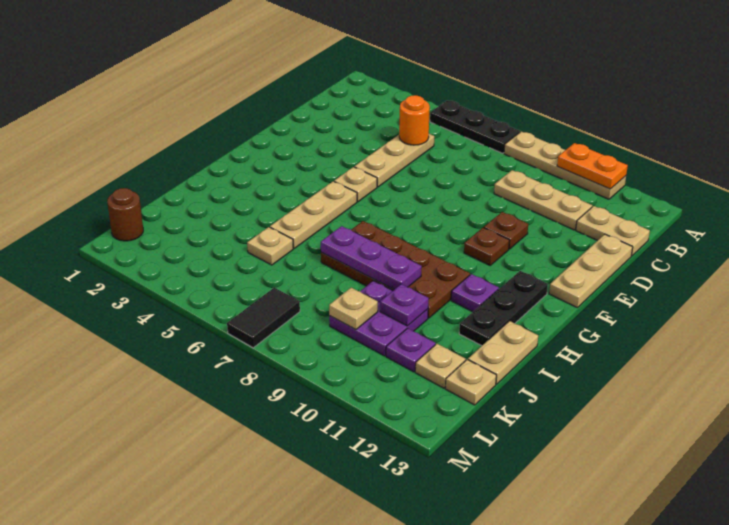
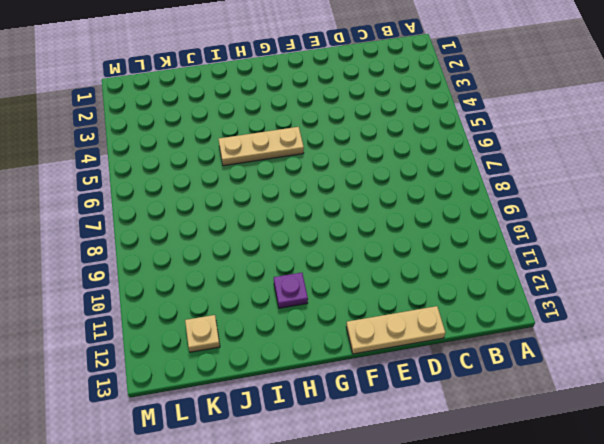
none -> black 1x3 plate [430,100,520,153]
none -> tan 1x4 plate [504,131,626,199]
none -> tan 1x3 plate [354,134,434,187]

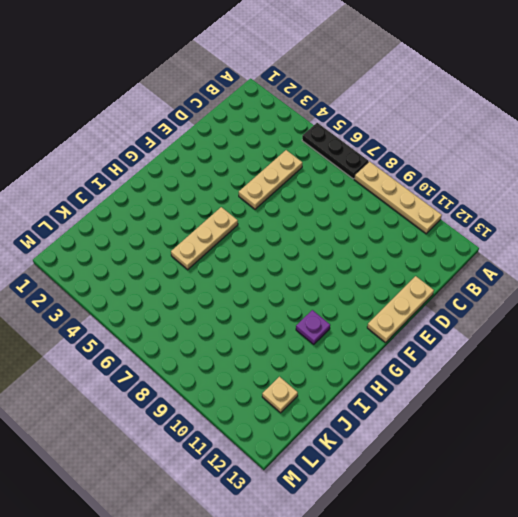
none -> tan 1x3 plate [494,170,592,230]
none -> tan 1x2 plate [576,206,650,256]
none -> brown 1x1 plate [484,212,528,249]

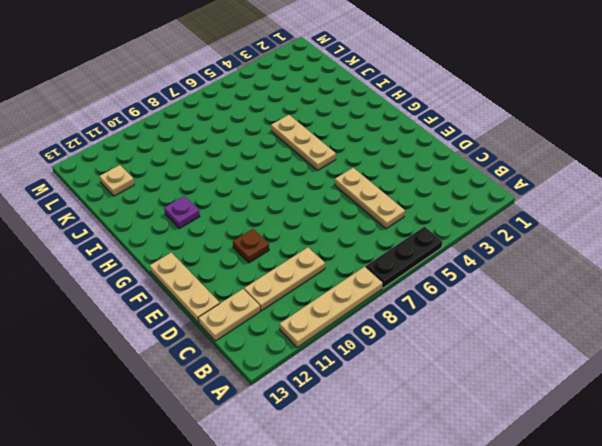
none -> tan 1x1 plate [334,167,377,202]
none -> brown 1x1 plate [464,228,509,265]
none -> black 1x3 plate [459,271,548,346]

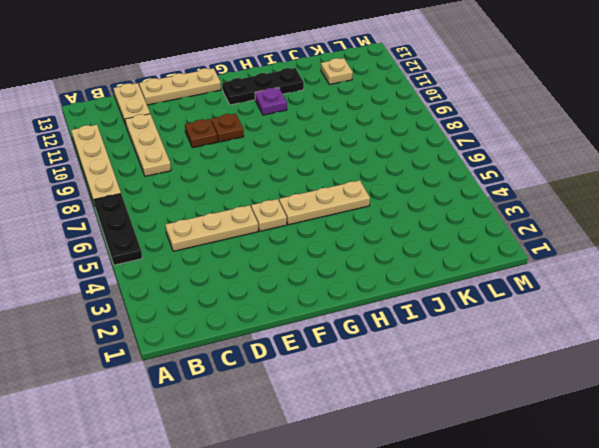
none -> brown 2x4 plate [321,221,470,318]
none -> tan 1x2 plate [468,321,538,384]
none -> tan 1x1 plate [247,227,293,265]

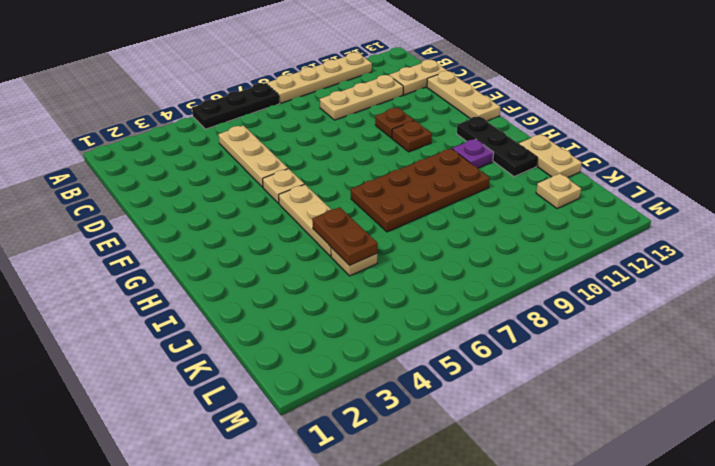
brown 1x2 plate [312,207,378,266] -> none
none -> purple 2x2 plate [329,281,428,356]
none -> purple 1x1 plate [386,328,436,372]
none -> tan 1x1 plate [445,360,496,405]

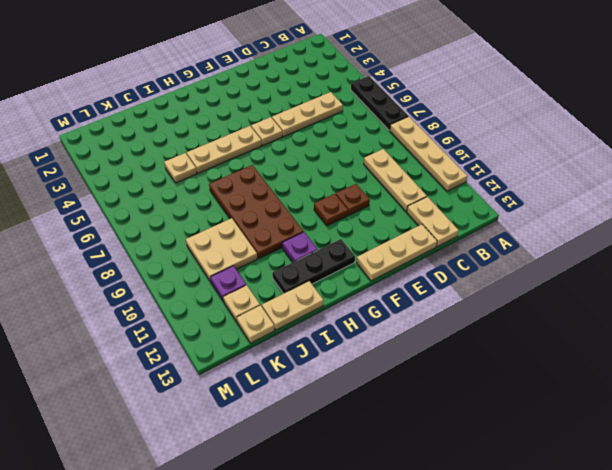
tan 2x2 plate [186,218,257,282] -> purple 2x2 plate [329,281,428,356]
none -> brown 1x1 round brick [107,188,143,241]
none -> black 1x2 tile [227,288,300,348]
none -> orange 1x2 plate [557,143,628,189]

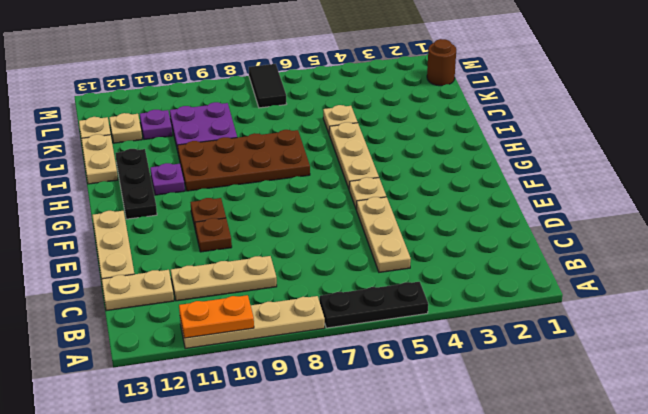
none -> orange 1x1 round brick [399,95,430,145]
none -> purple 1x3 plate [321,226,422,290]
none -> purple 1x1 plate [380,284,429,326]

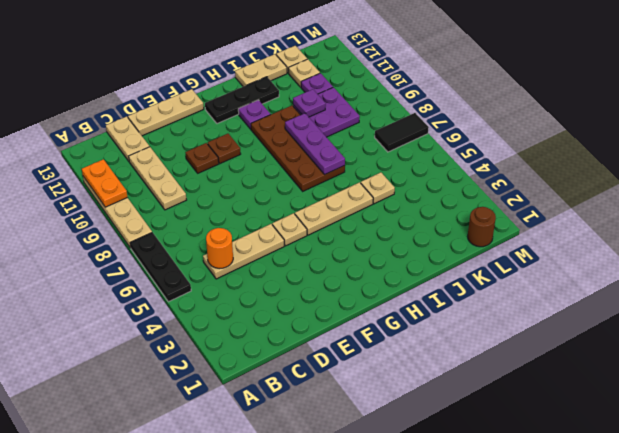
none -> tan 1x1 plate [329,288,378,330]

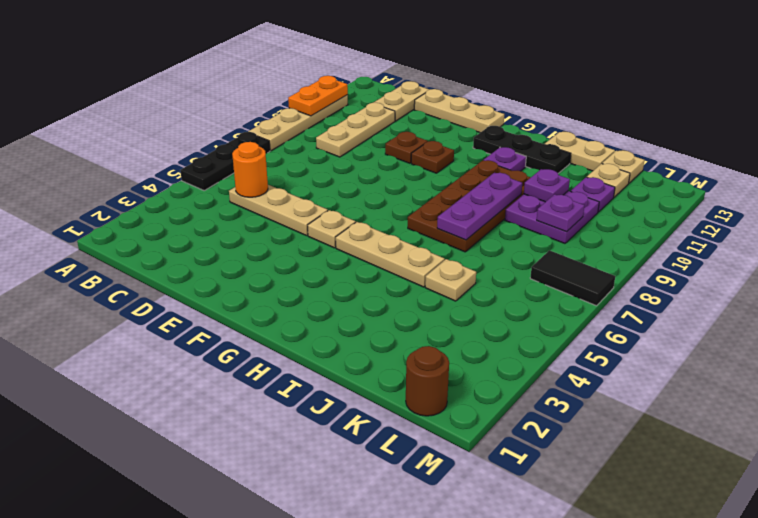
purple 1x1 plate [537,194,584,232] -> tan 1x1 plate [329,288,378,330]

